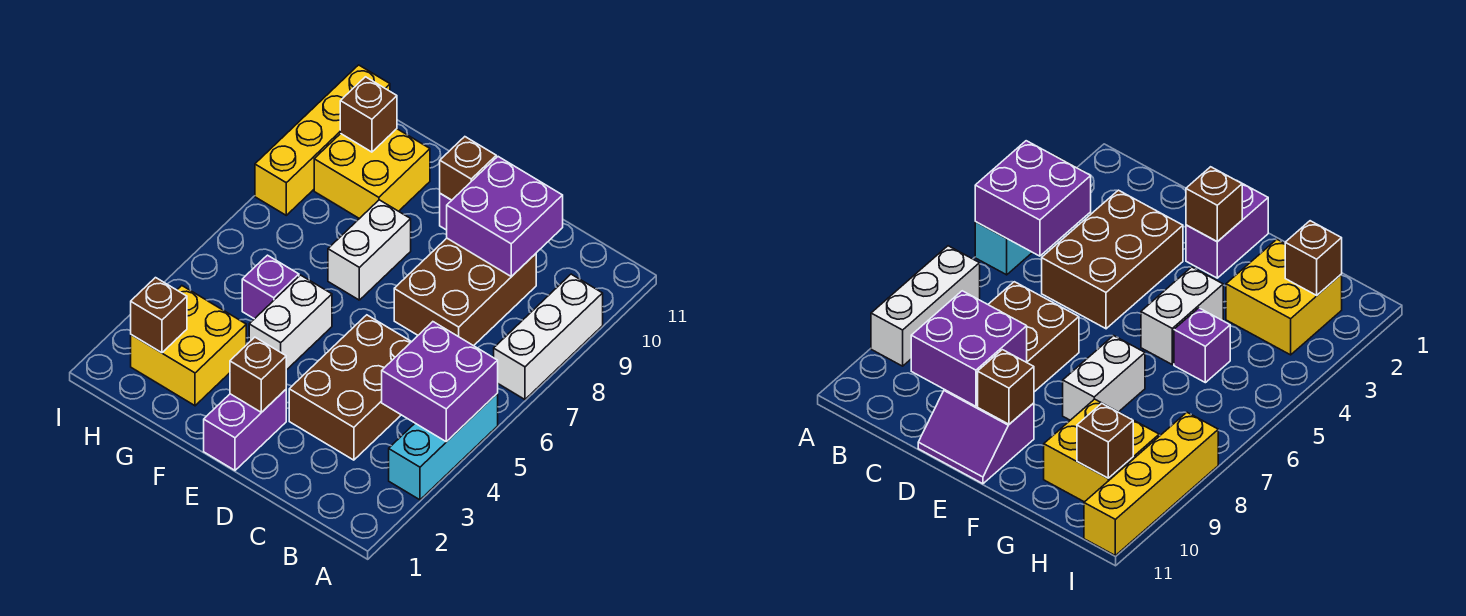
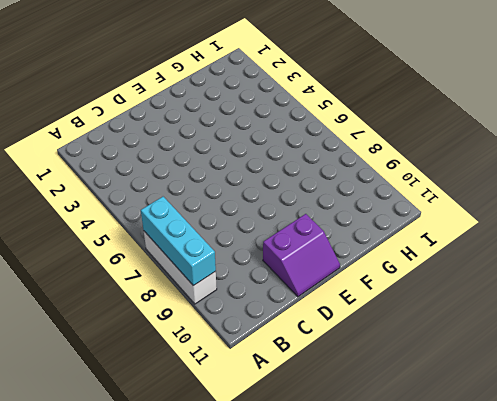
cyan 1x3 brick [141,197,216,286] -> cyan 1x3 brick moved to [389,394,498,500]
none -> brown 2x3 brick [289,315,411,460]
none -> brown 2x3 brick [394,238,536,346]
none -> purple 1x2 brick [204,390,286,470]

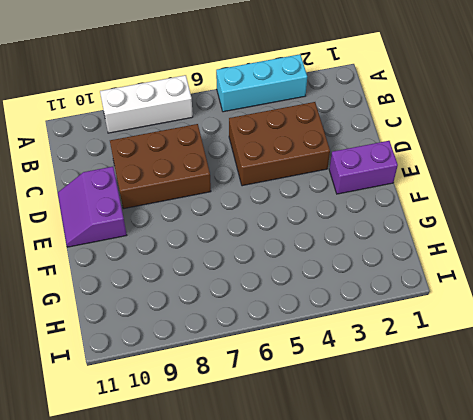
none -> white 1x2 brick [249,275,332,370]
none -> white 1x2 brick [328,200,411,300]
none -> yellow 2x2 brick [131,286,246,406]

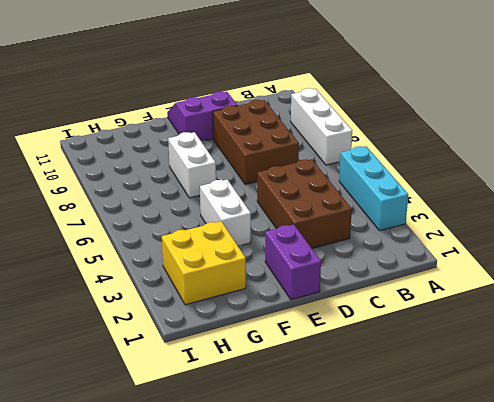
none -> purple 1x1 brick [242,255,299,319]
none -> yellow 2x2 brick [314,129,430,219]
none -> yellow 1x4 brick [255,65,390,215]

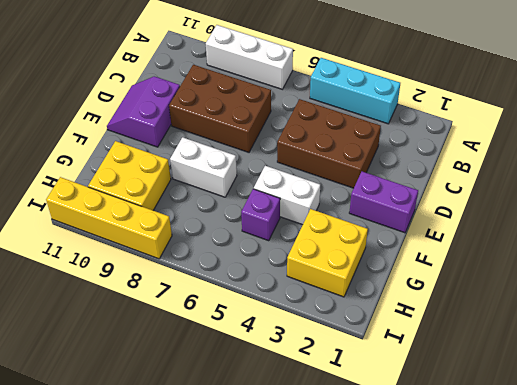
none -> purple 2x2 brick [382,322,498,442]
none -> purple 2x2 brick [447,157,563,277]
none -> brown 1x1 brick [230,337,286,412]

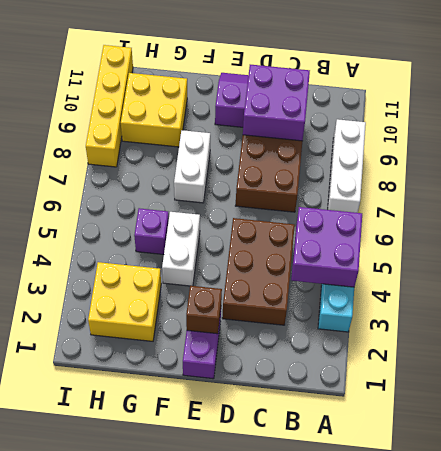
none -> brown 1x1 brick [440,137,496,200]
none -> brown 1x1 brick [131,278,187,353]
none -> brown 1x1 brick [340,77,397,152]

